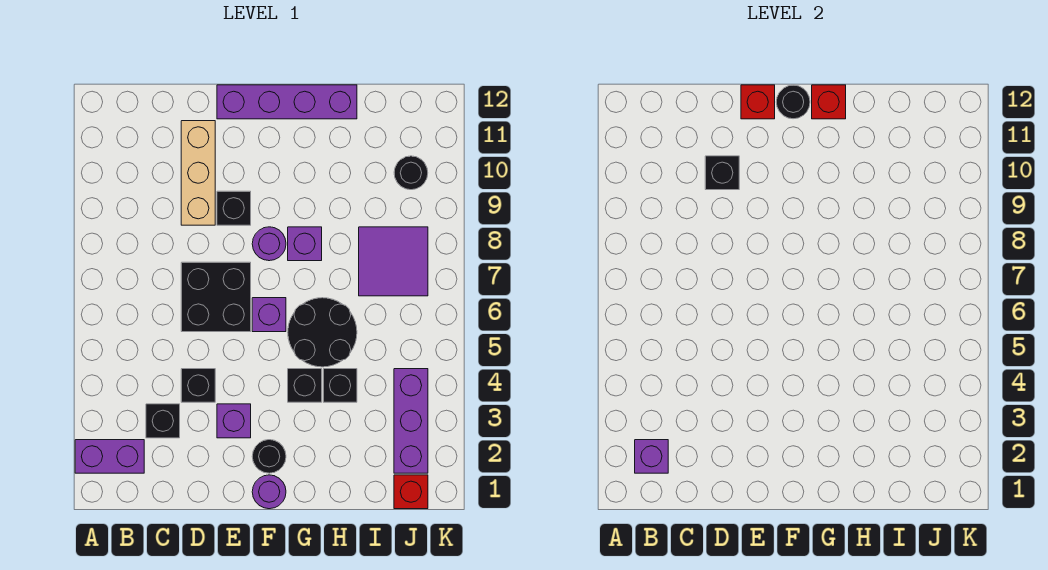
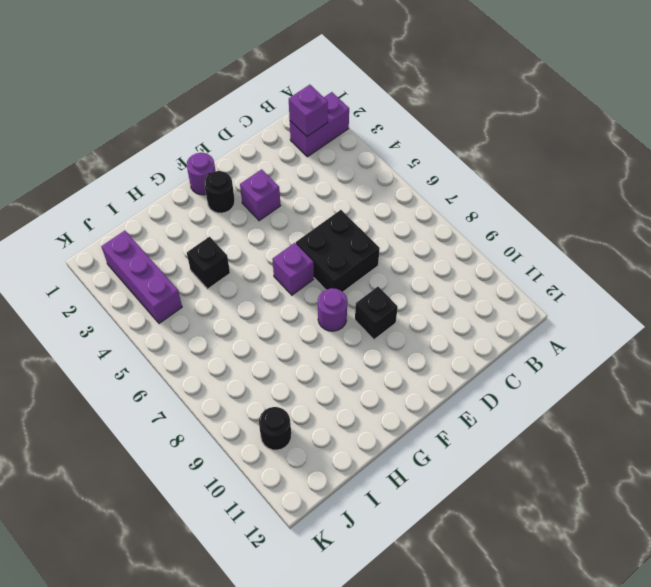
none -> black 1x1 brick [146,404,180,438]
none -> black 1x1 brick [181,369,215,402]
none -> tan 1x3 brick [181,121,215,225]

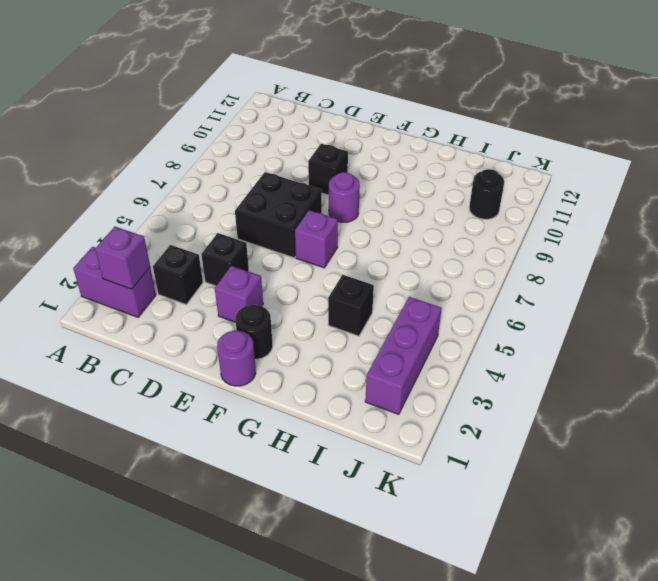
none -> tan 1x3 brick [181,121,215,225]
none -> purple 1x4 brick [217,85,357,119]
none -> black 1x1 brick [288,369,322,402]

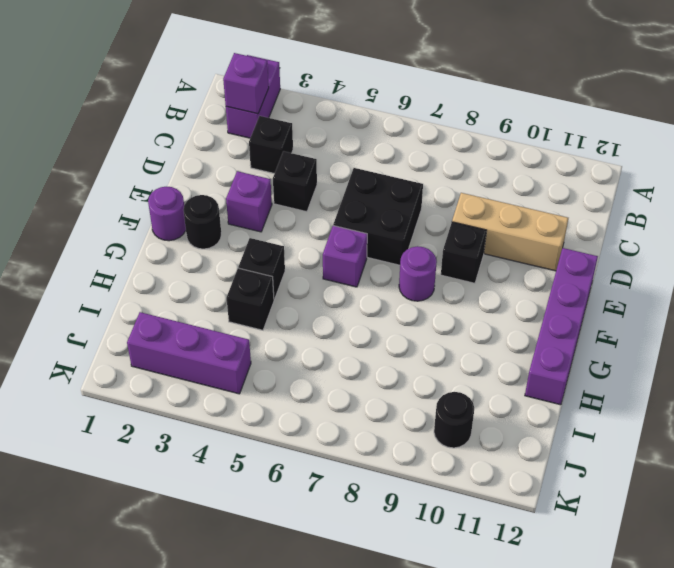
none -> black 2x2 round brick [288,298,357,367]
none -> purple 1x1 brick [288,227,322,261]
none -> purple 2x2 tile [359,227,428,296]

